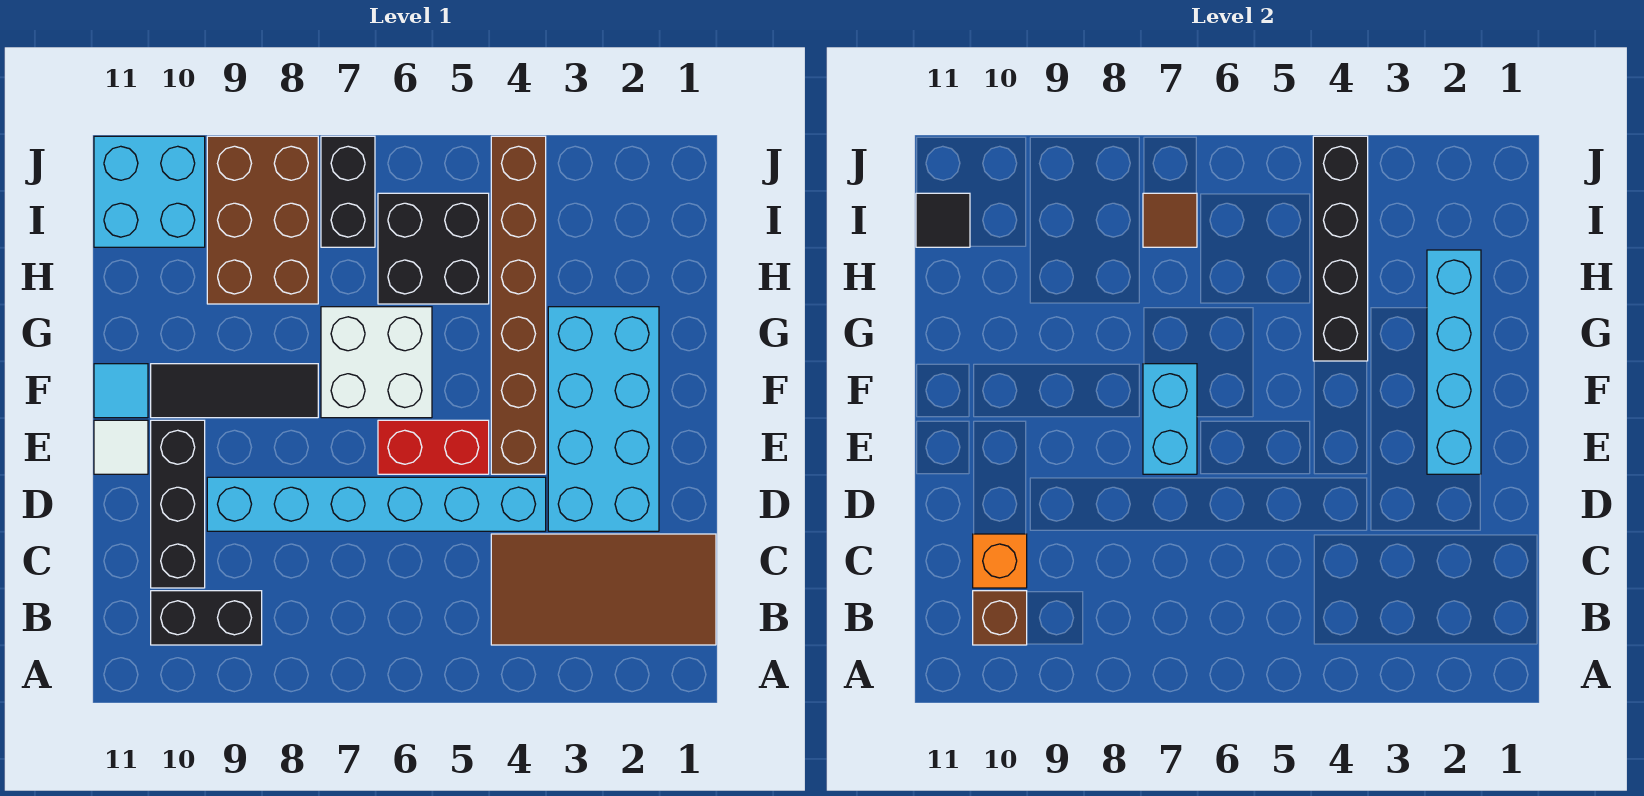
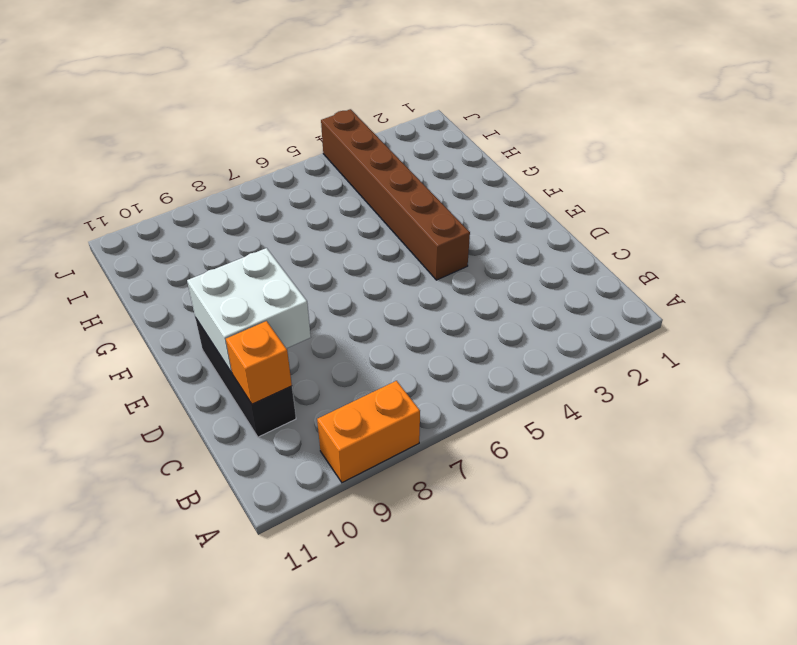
orange 1x2 brick [317,381,420,483] -> none
white 2x2 brick [187,248,311,373] -> white 2x2 brick moved to [321,307,432,418]
none -> brown 2x4 tile [491,534,716,645]
none -> black 1x2 brick [151,591,262,645]
none -> cyan 2x4 brick [548,307,659,531]

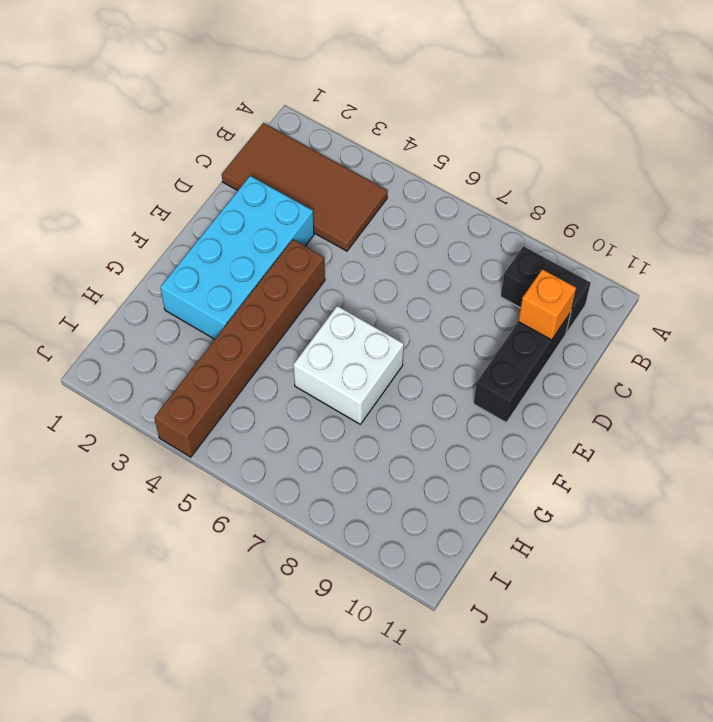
none -> cyan 1x6 brick [207,477,546,531]
none -> red 1x2 brick [378,420,489,474]
none -> white 1x1 tile [94,420,148,474]

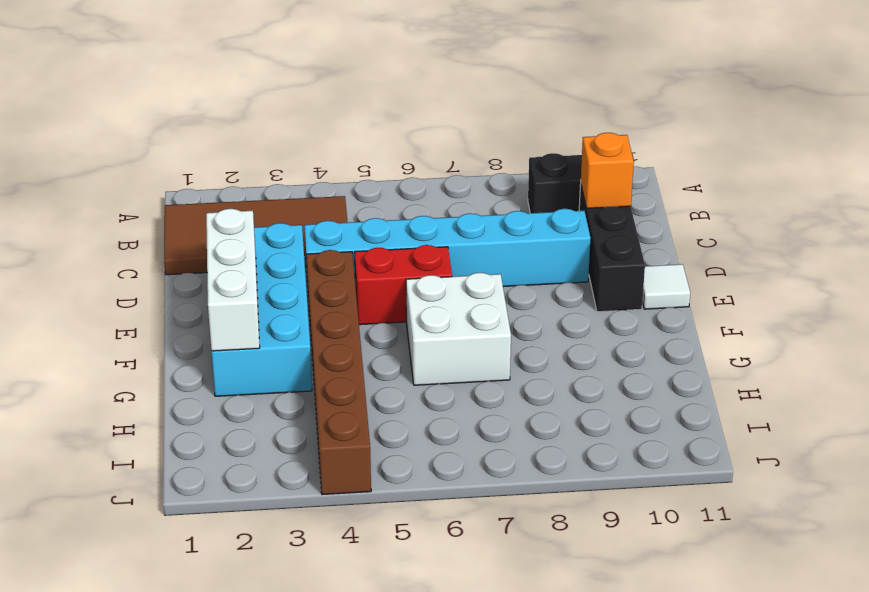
white 1x3 brick [206,209,260,351] -> cyan 1x4 brick [1427,250,1481,474]
none -> black 1x3 tile [151,364,318,418]
none -> cyan 1x1 tile [94,364,148,418]
none -> black 2x2 brick [378,193,489,304]

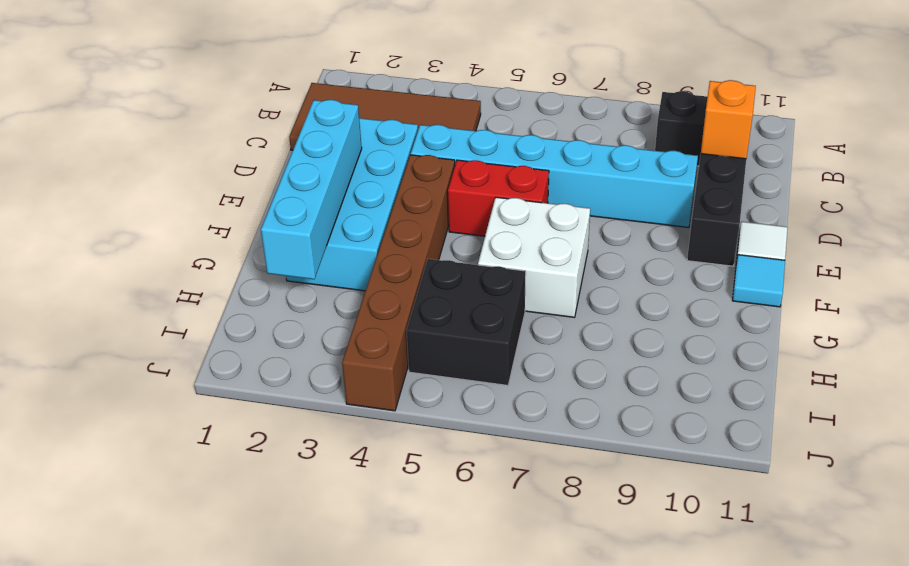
none -> black 1x3 tile [151,364,318,418]
none -> brown 2x3 brick [207,136,318,304]
none -> black 1x2 brick [321,136,375,247]

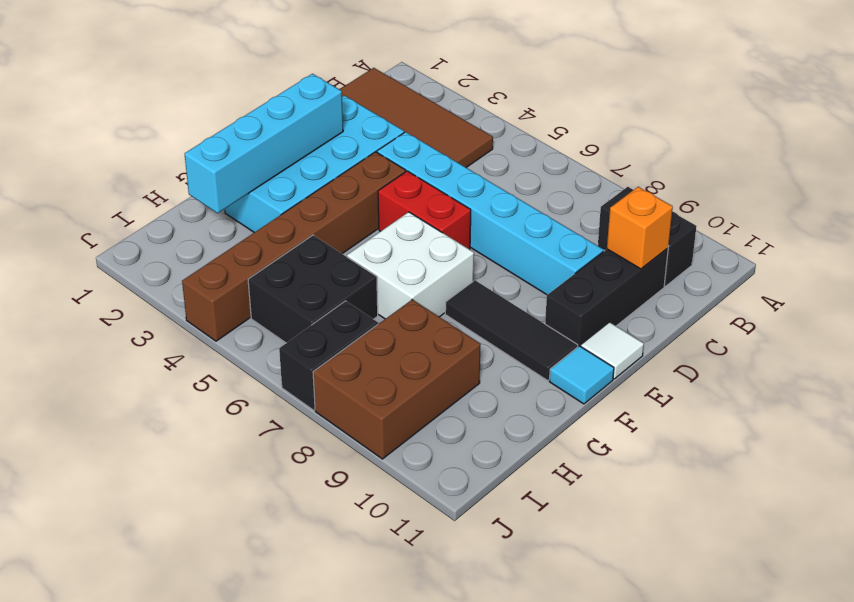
none -> cyan 2x2 brick [94,136,205,247]
none -> brown 1x1 brick [973,591,1027,645]
none -> cyan 1x2 brick [1143,364,1197,474]

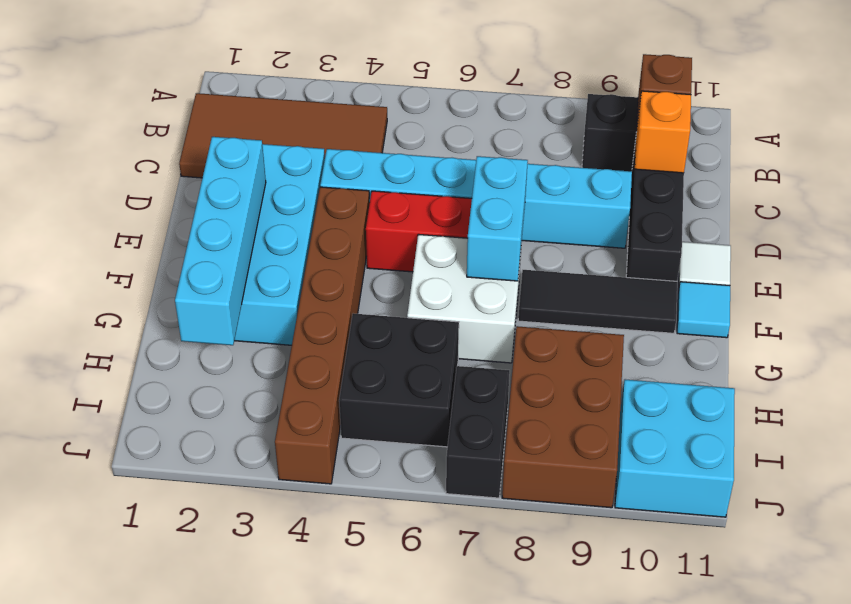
none -> black 1x4 brick [1313,136,1368,361]
none -> brown 1x1 tile [1143,193,1197,247]
none -> black 1x1 tile [916,193,970,247]

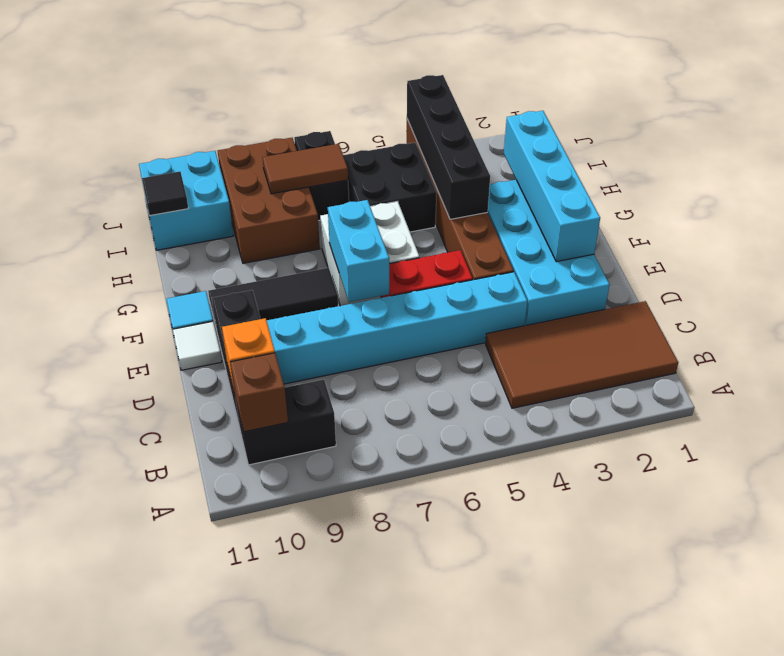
brown 1x2 tile [262,144,348,194] -> brown 1x1 tile [1143,193,1197,247]

